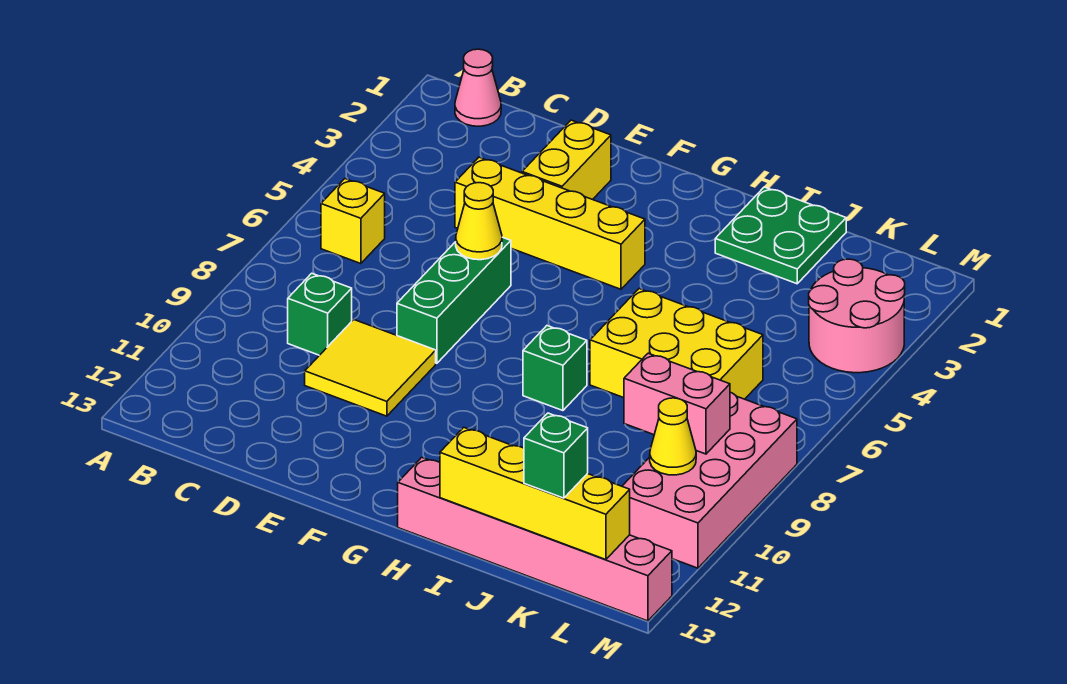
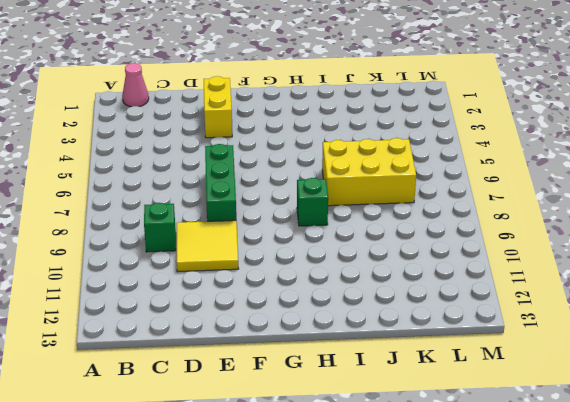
none -> yellow 1x1 brick [321,179,385,264]
none -> yellow 1x4 brick [455,157,645,289]
none -> pink 1x6 brick [398,457,672,621]

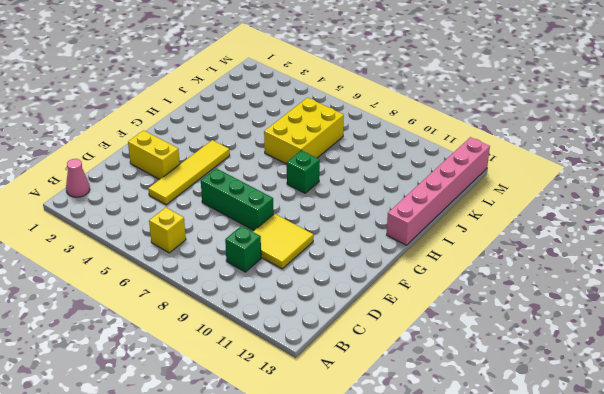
yellow 1x4 tile [148,140,230,205] -> yellow 1x4 brick [455,157,645,289]
none -> green 2x2 plate [715,187,846,284]
none -> pink 2x2 round brick [809,259,905,373]
none -> pink 2x4 brick [622,392,797,568]

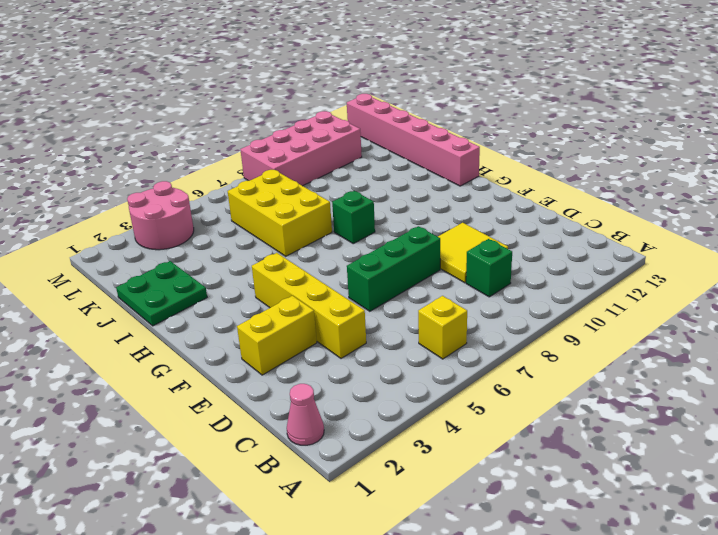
none -> yellow 1x1 cone [456,183,502,260]
none -> yellow 1x4 brick [440,427,630,560]
none -> pink 1x2 brick [624,353,730,454]

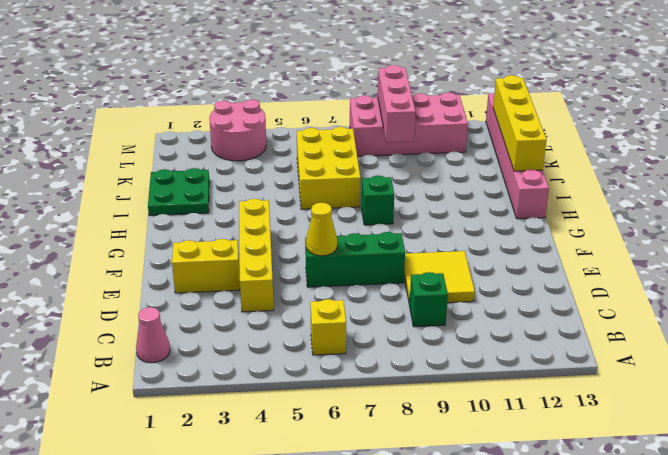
pink 1x3 brick [378,65,416,142] -> pink 1x2 brick [624,353,730,454]
none -> yellow 1x1 cone [650,398,696,475]
none -> green 1x1 brick [524,413,588,498]

